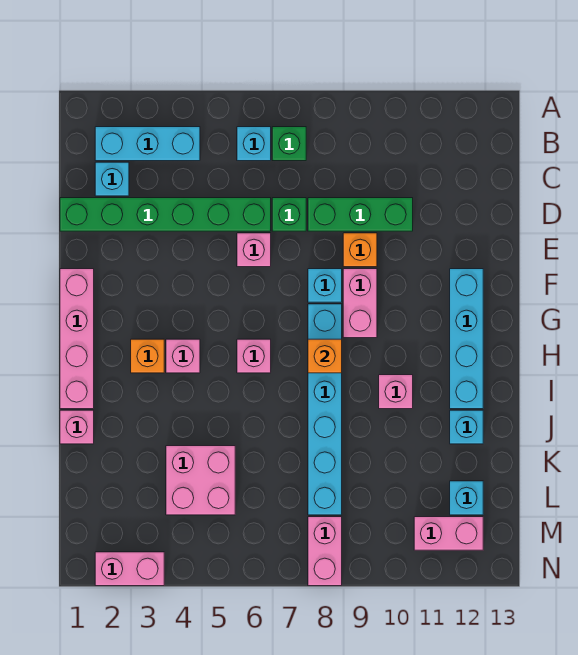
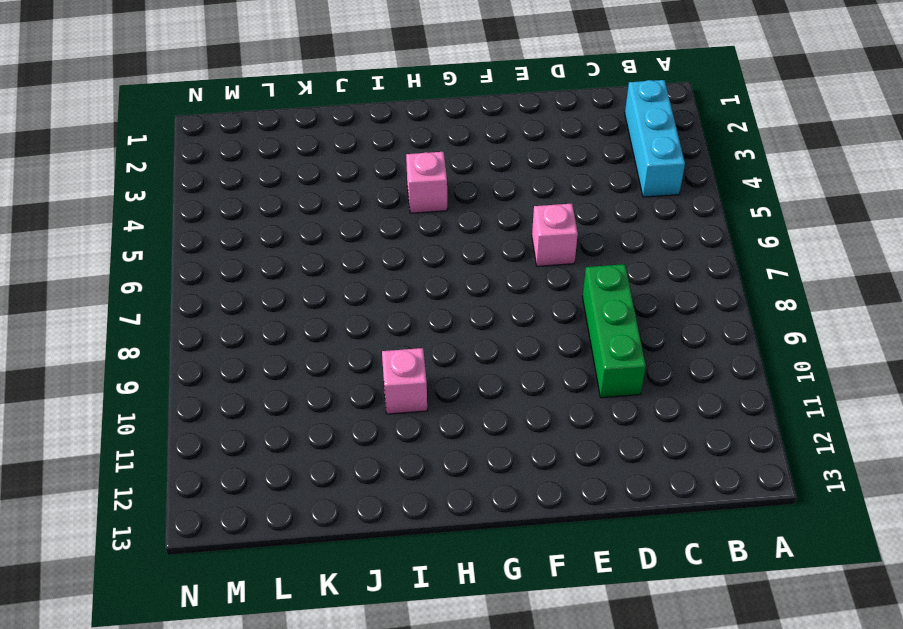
none -> cyan 1x1 brick [237,127,271,161]
none -> green 1x1 brick [272,127,306,161]
none -> cyan 1x1 brick [95,162,129,196]

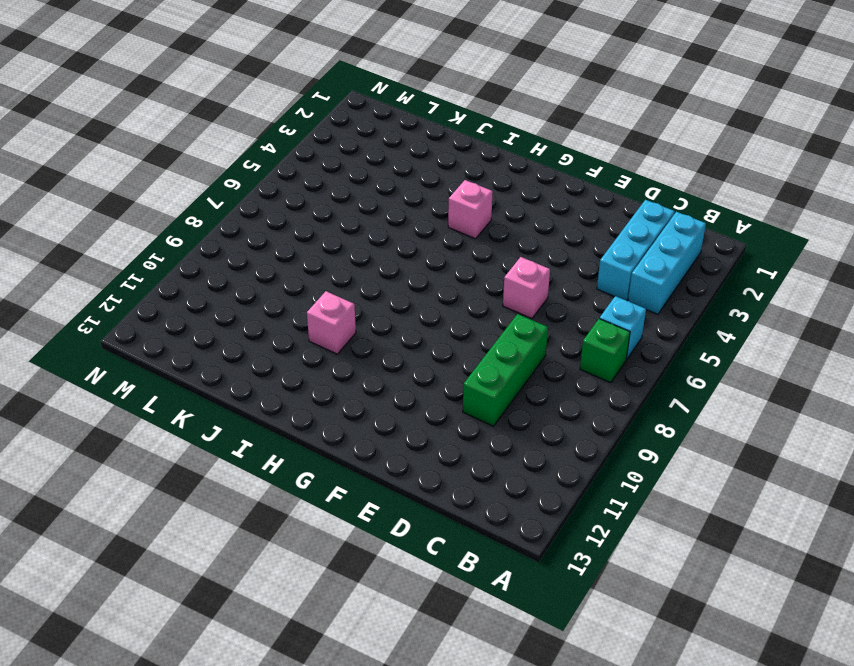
cyan 1x3 brick [597,200,675,301] -> cyan 1x1 brick [95,162,129,196]
none -> green 1x6 brick [60,198,271,231]
none -> green 1x1 brick [272,198,306,231]
none -> orange 1x1 brick [343,233,377,267]

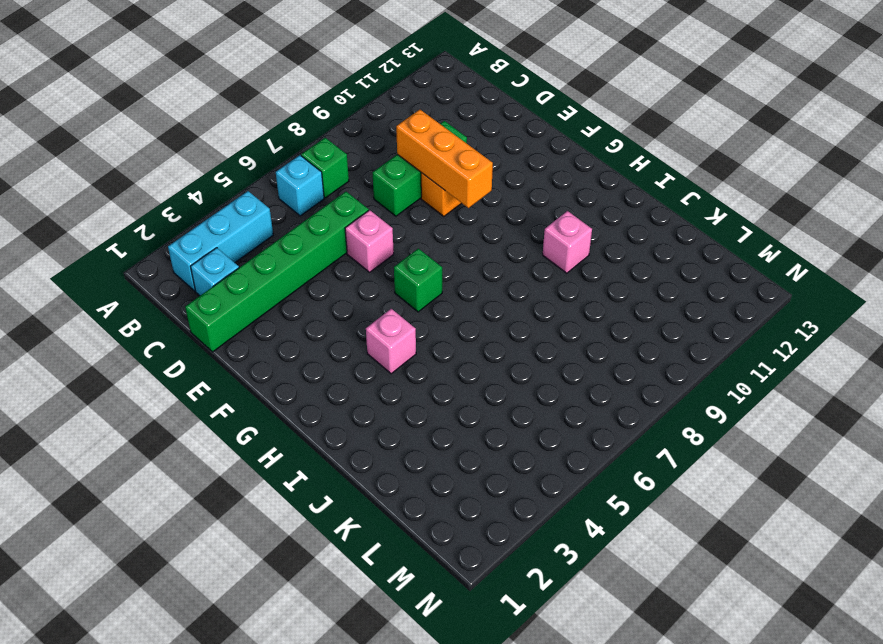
orange 1x3 brick [396,110,493,208] -> none
green 1x1 brick [394,249,442,312] -> green 1x1 brick moved to [272,198,306,231]
none -> pink 1x4 brick [60,269,94,409]
none -> cyan 1x1 brick [308,269,342,302]
none -> pink 1x2 brick [343,269,377,338]

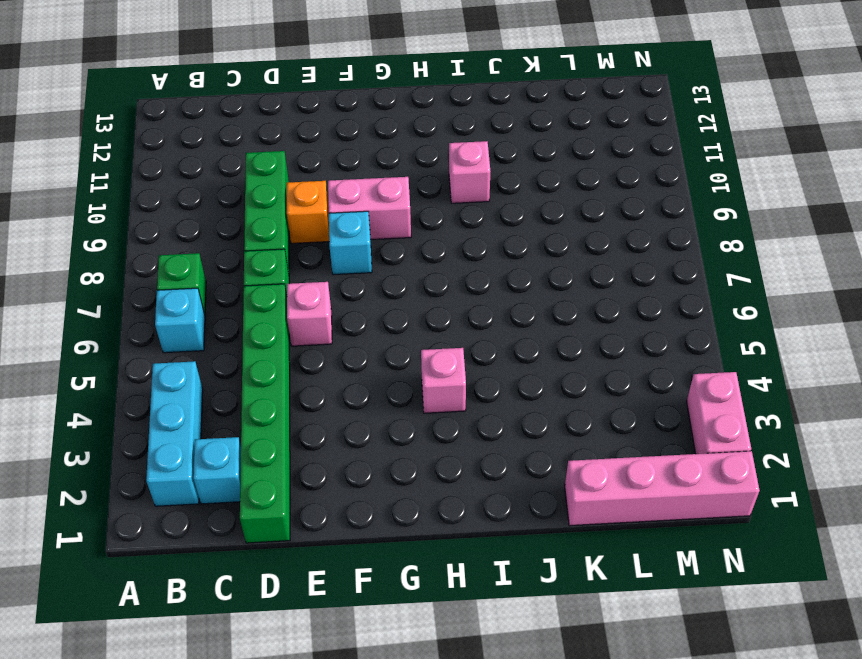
pink 1x4 brick [565,451,760,526] -> pink 1x4 brick moved to [60,269,94,409]
none -> cyan 1x4 brick [450,269,483,409]
none -> cyan 1x6 brick [308,304,342,515]
none -> orange 1x1 brick [131,339,164,373]

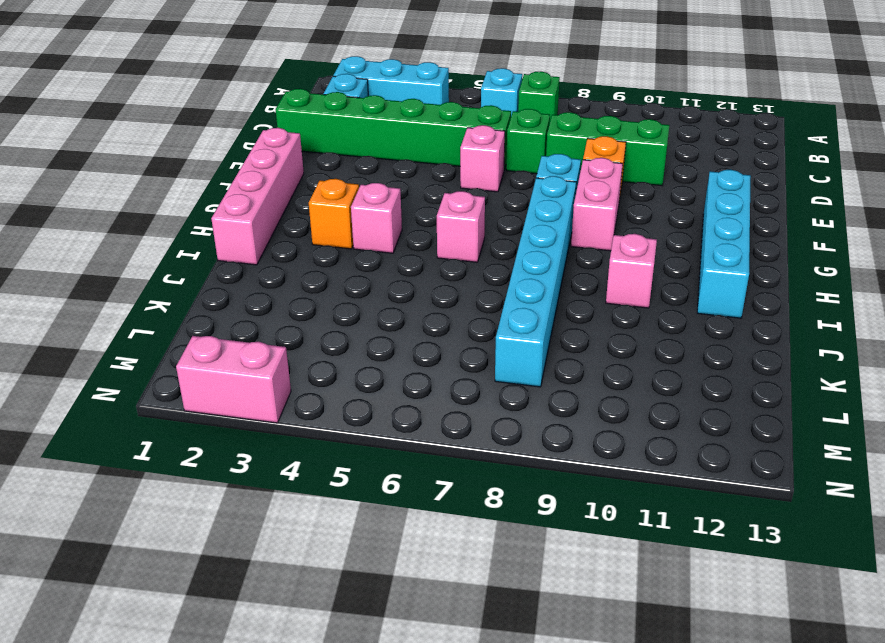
none -> pink 1x1 brick [60,410,94,444]
none -> cyan 1x1 brick [450,410,483,444]
none -> pink 2x2 brick [166,446,235,515]

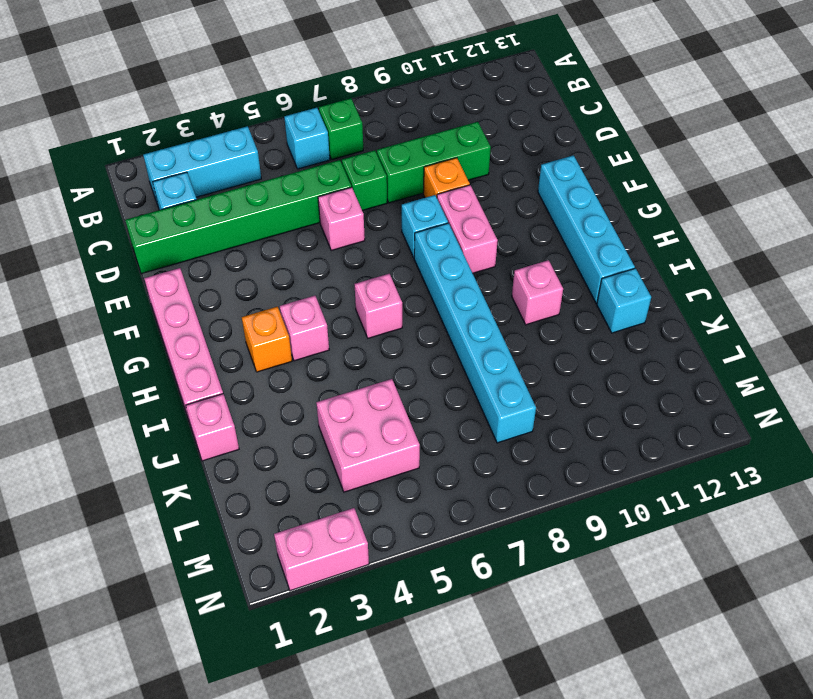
none -> cyan 1x1 brick [450,481,483,515]
none -> pink 1x2 brick [308,517,342,586]
none -> pink 1x2 brick [414,517,483,550]

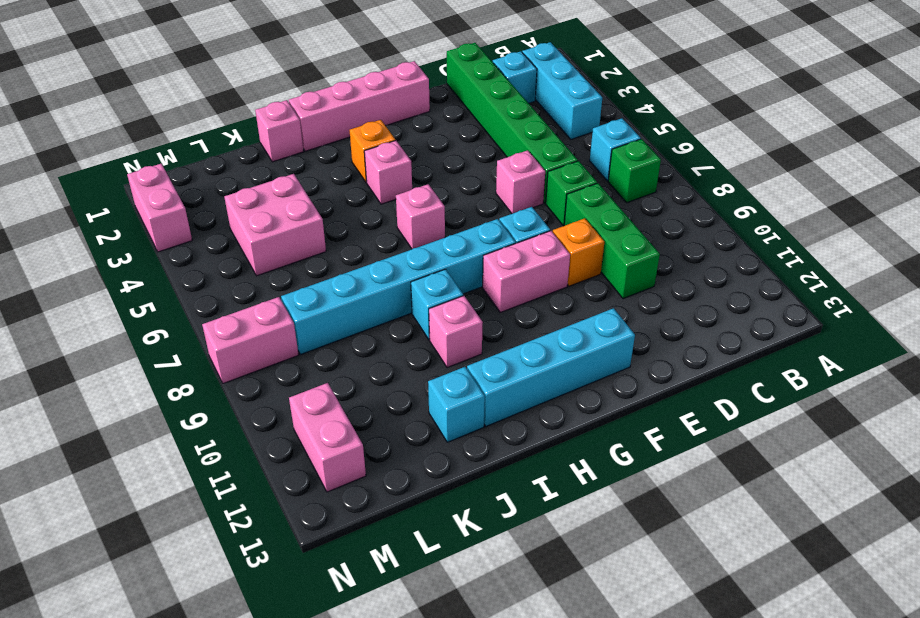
cyan 1x1 brick [411,269,463,340] -> cyan 1x1 brick moved to [450,481,483,515]
none -> orange 1x1 brick [308,339,342,373]

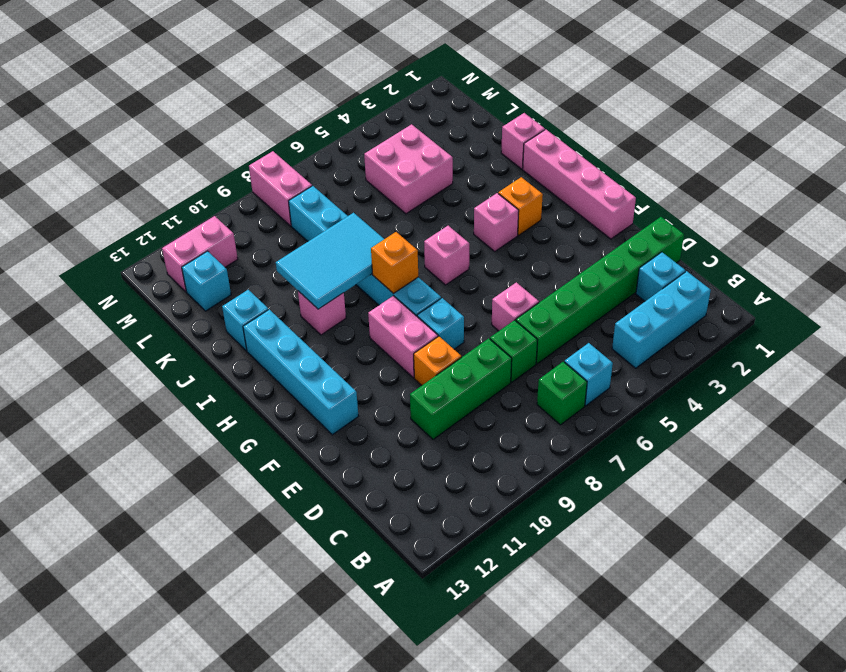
cyan 2x3 tile [276,213,384,309] -> none
none -> pink 1x2 brick [95,552,164,586]

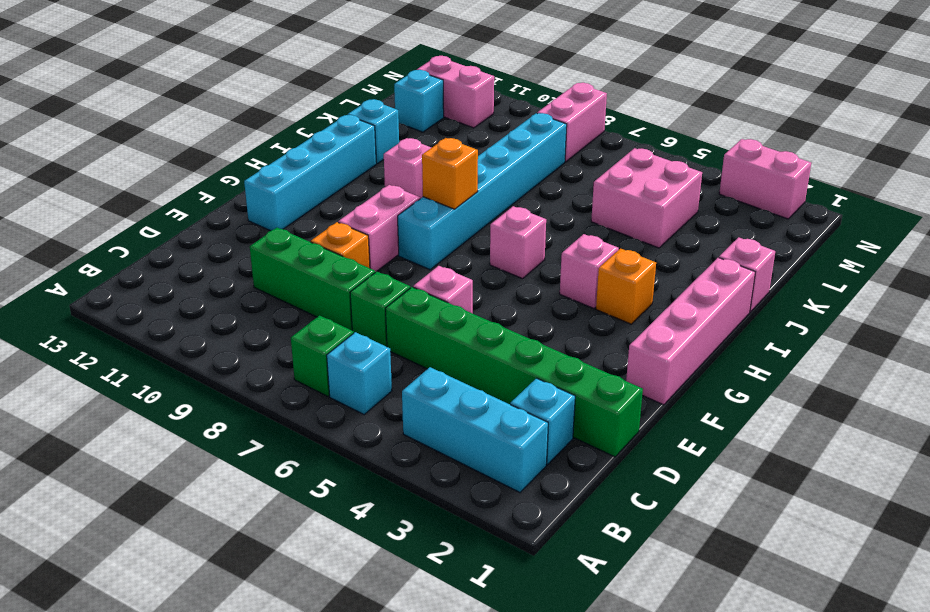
none -> cyan 1x1 brick [308,269,342,302]

